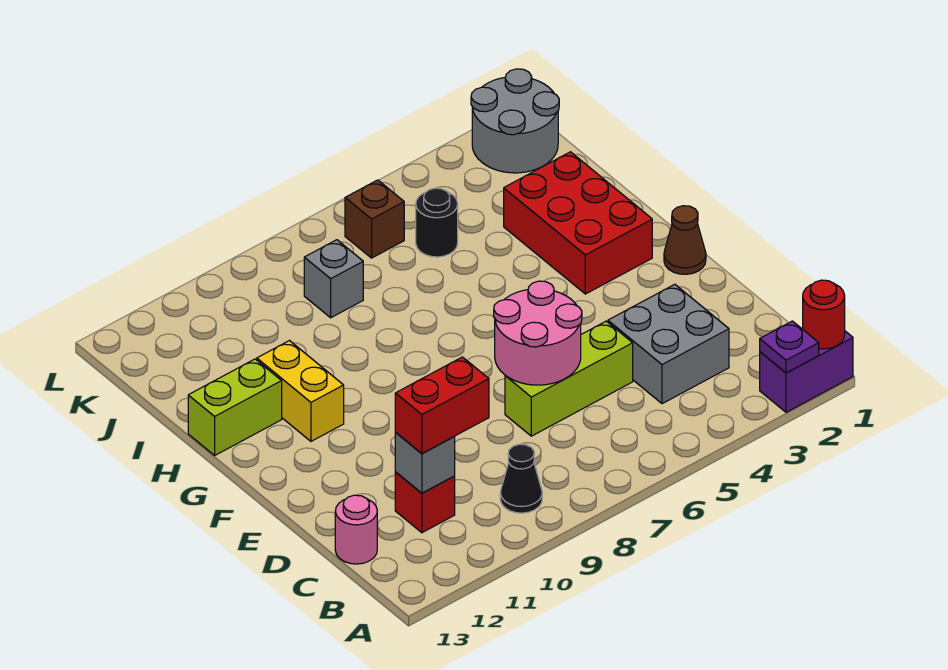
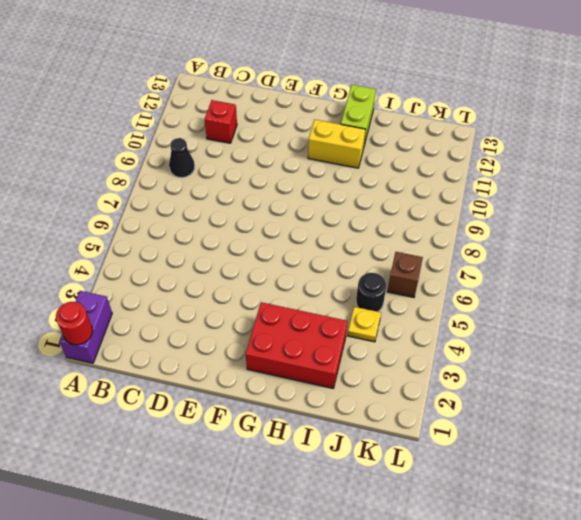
yellow 1x1 plate [348,307,381,342] -> none
none -> grey 2x2 brick [608,284,729,404]
none -> pink 1x1 round brick [335,495,377,564]
none -> lime 1x3 brick [505,321,633,436]

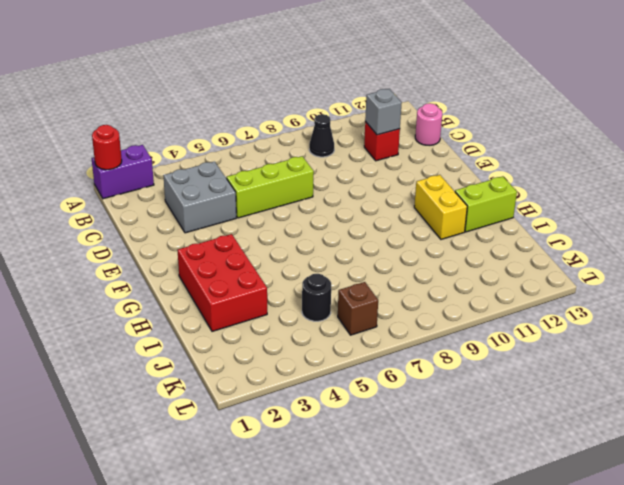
none -> brown 1x1 cone [664,206,706,274]
none -> grey 1x1 brick [304,240,363,318]
none -> grey 2x2 round brick [471,69,559,173]

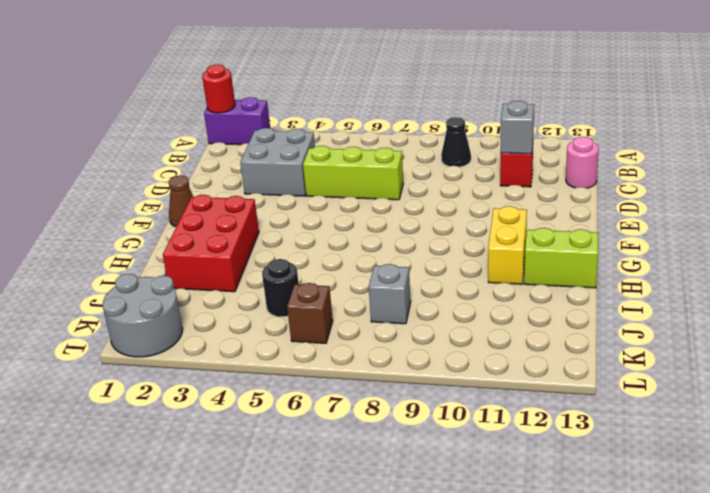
none -> purple 1x1 plate [760,321,819,373]
none -> pink 2x2 round brick [494,281,582,385]
none -> red 1x2 brick [395,357,489,453]

